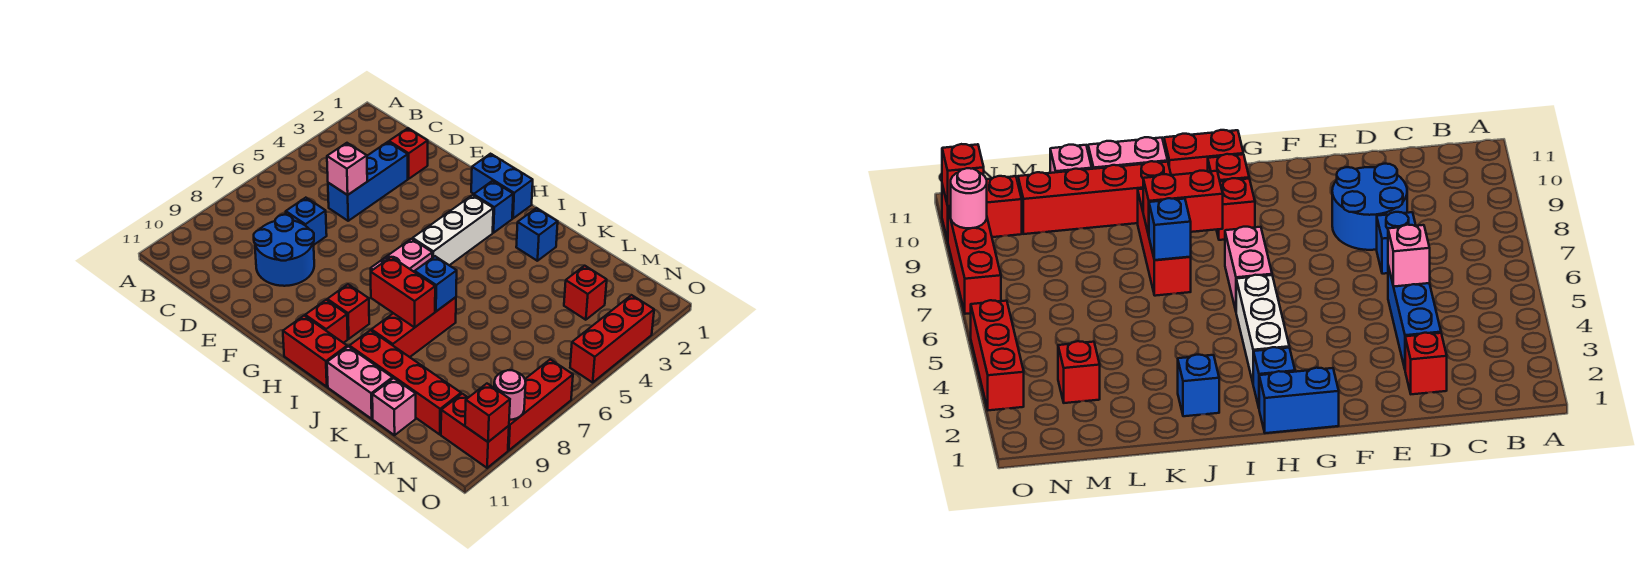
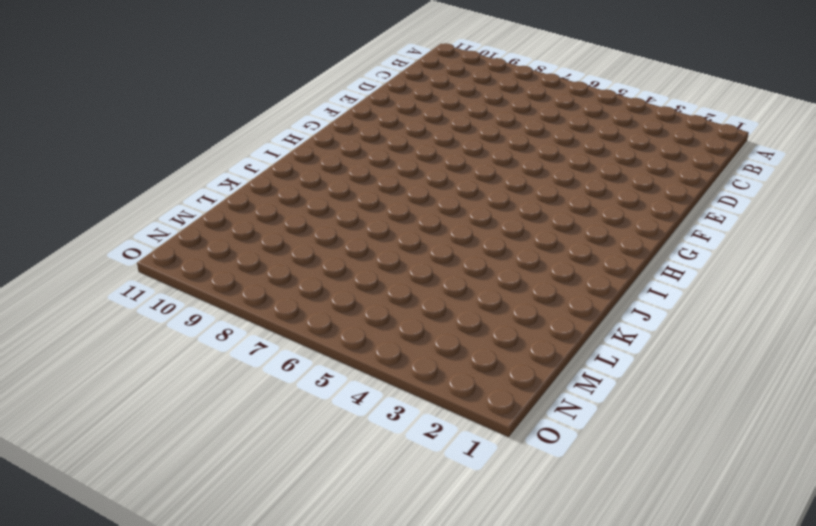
none -> red 1x1 brick [389,128,428,179]
none -> blue 1x3 brick [328,142,408,221]
none -> blue 1x1 brick [286,198,327,245]

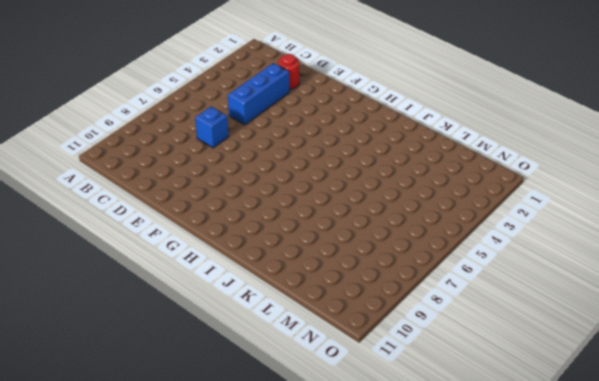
red 1x1 round brick [278,54,299,89] -> red 1x1 brick [389,128,428,179]
none -> blue 2x2 round brick [254,215,314,286]
none -> blue 1x2 brick [471,154,533,218]
none -> blue 1x1 brick [474,181,513,233]

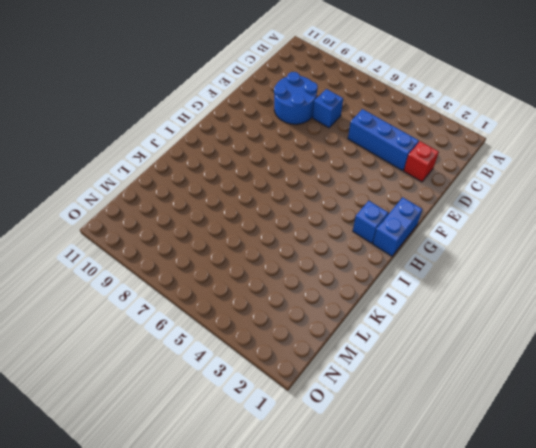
none -> white 1x3 brick [413,195,493,265]
none -> pink 1x2 brick [371,239,432,272]
none -> red 1x1 brick [327,284,369,339]

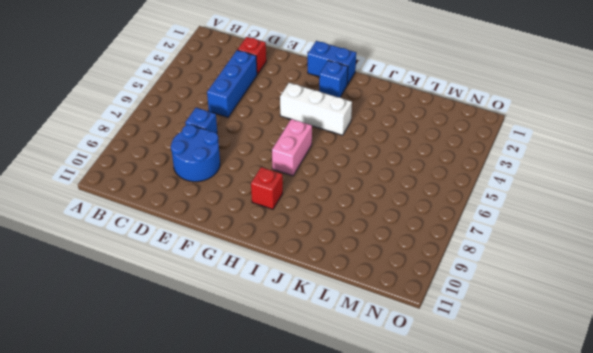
white 1x3 brick [280,83,352,135] -> white 1x3 brick turned to [413,195,493,265]
none -> red 1x1 brick [305,300,348,343]
none -> red 1x2 brick [283,316,347,387]
none -> blue 1x1 brick [516,208,558,261]

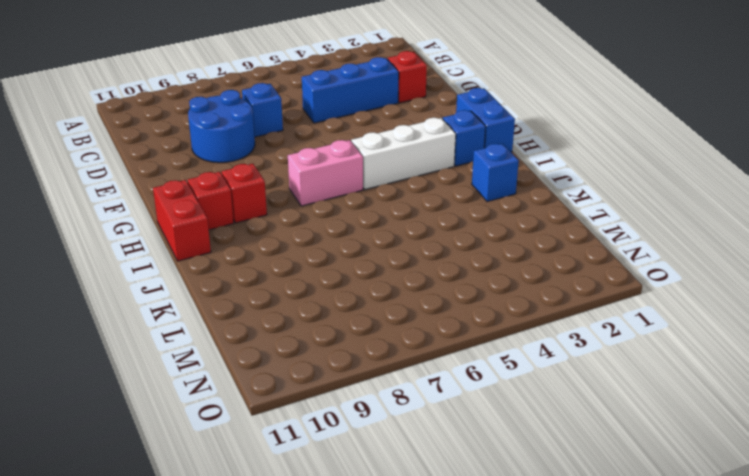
none -> red 1x3 brick [371,297,456,357]
none -> red 1x4 brick [349,330,461,434]
none -> pink 1x2 brick [327,346,393,419]

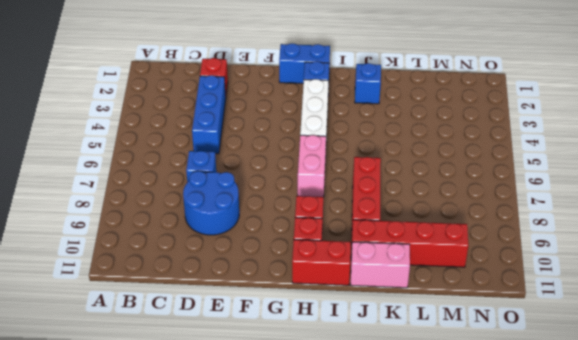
none -> pink 1x1 brick [372,378,416,435]
none -> red 1x1 brick [564,266,607,320]
none -> red 1x2 brick [441,394,509,468]

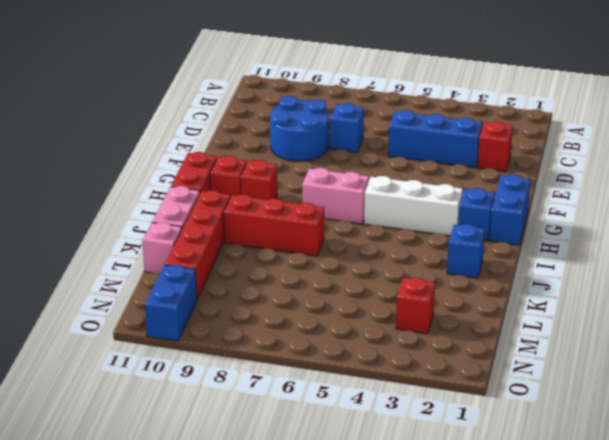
blue 1x2 brick [145,265,197,341] -> red 1x2 brick [441,394,509,468]
none -> red 1x3 brick [570,295,654,382]
none -> red 1x3 brick [508,359,573,450]
none -> pink 1x1 brick [327,143,367,195]

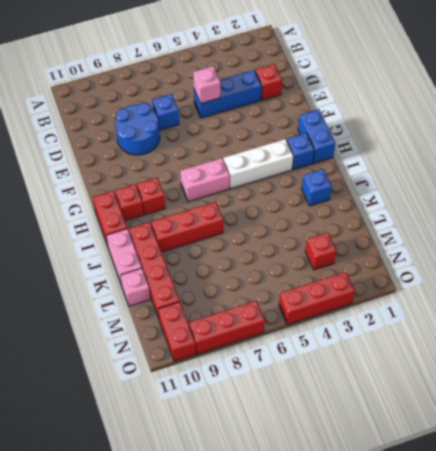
none -> red 1x2 brick [371,257,435,327]
none -> blue 1x1 brick [415,256,457,311]
none -> pink 1x1 round brick [494,370,526,420]

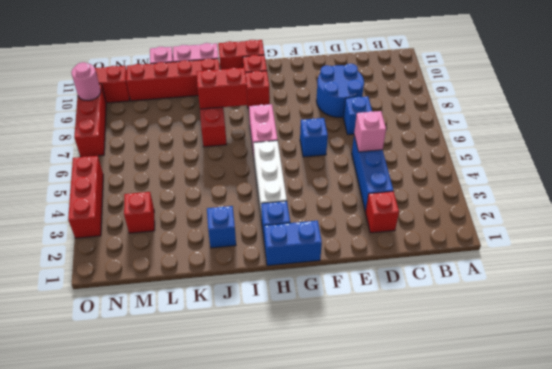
blue 1x1 brick [300,118,328,157] -> blue 1x1 brick moved to [415,256,457,311]
none -> red 1x1 brick [465,384,510,442]

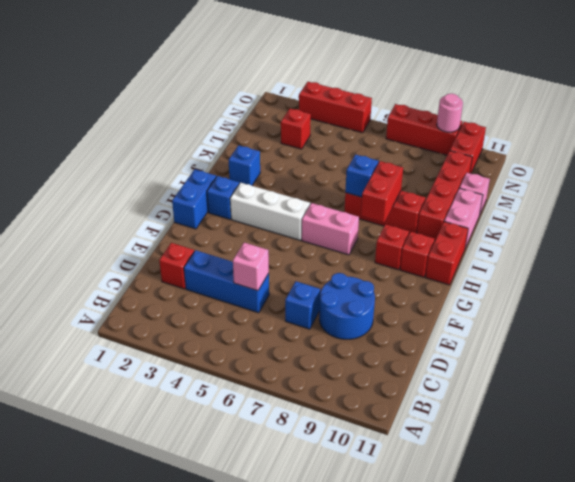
none -> red 1x1 brick [465,384,510,442]

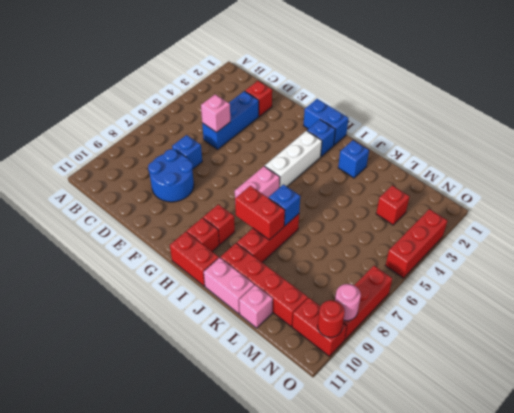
red 1x1 round brick [318,300,345,337] -> red 1x1 brick [465,384,510,442]

